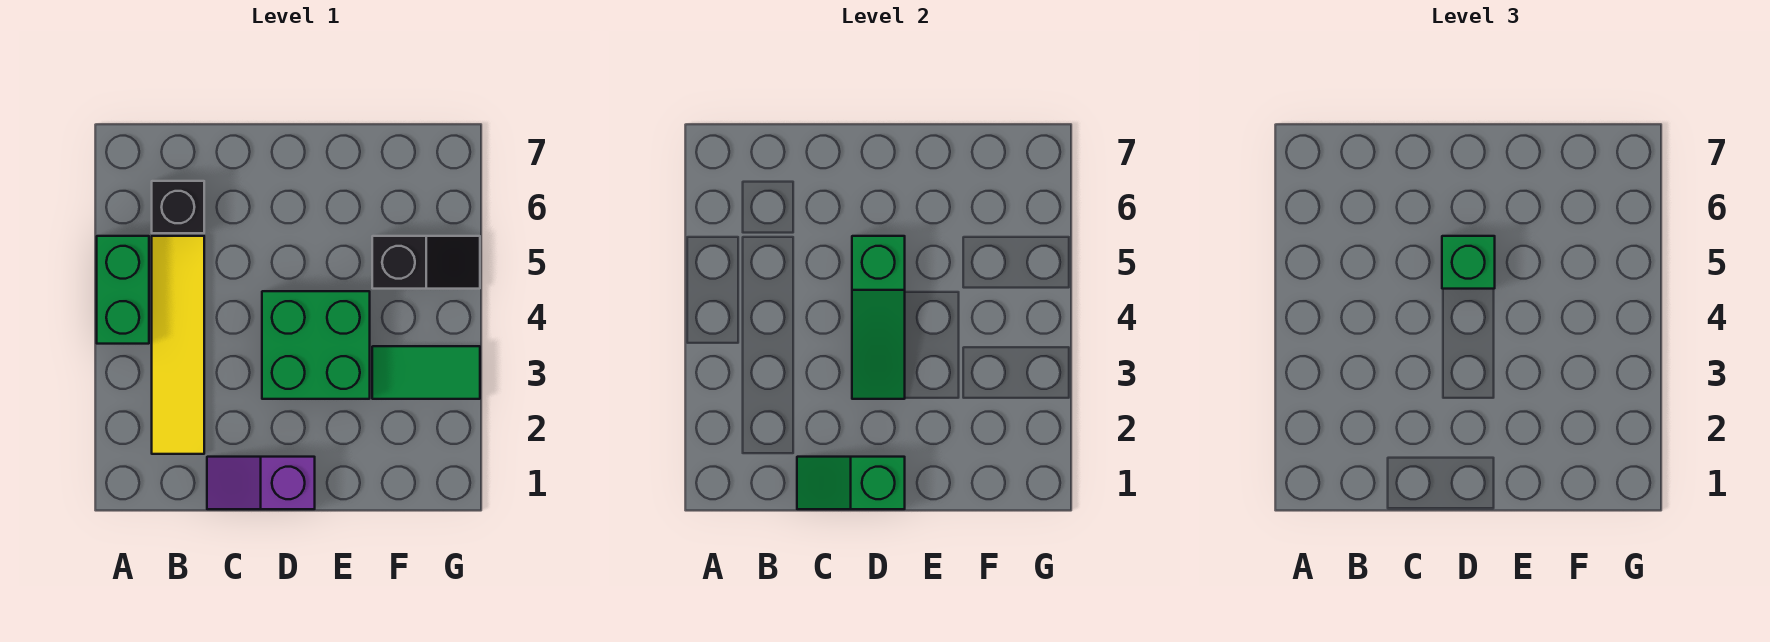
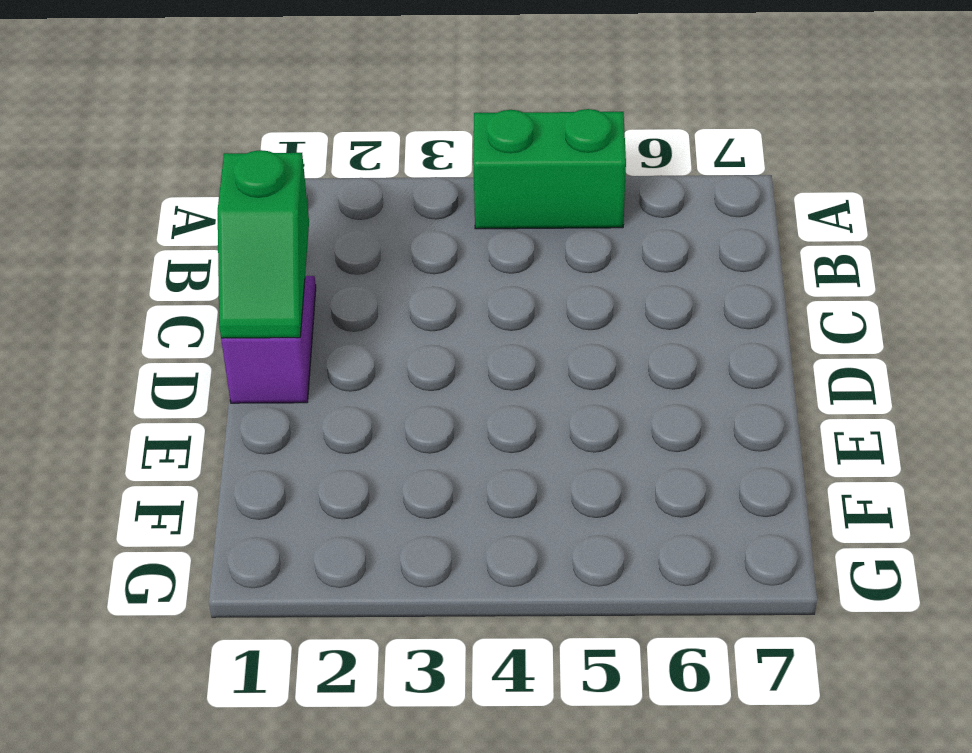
green 1x2 slope [218,150,309,338] -> green 1x2 slope turned to [797,457,905,509]
none -> yellow 1x4 tile [152,236,204,454]
none -> black 1x1 brick [152,181,204,233]

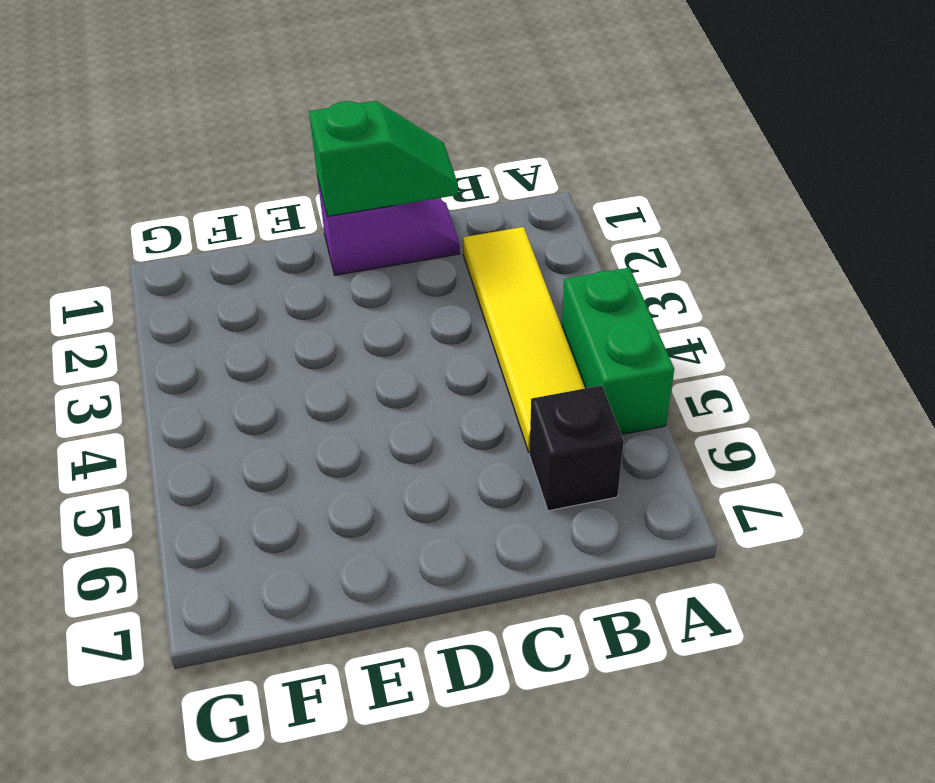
none -> green 2x2 brick [262,291,370,399]
none -> green 1x2 tile [372,346,480,399]

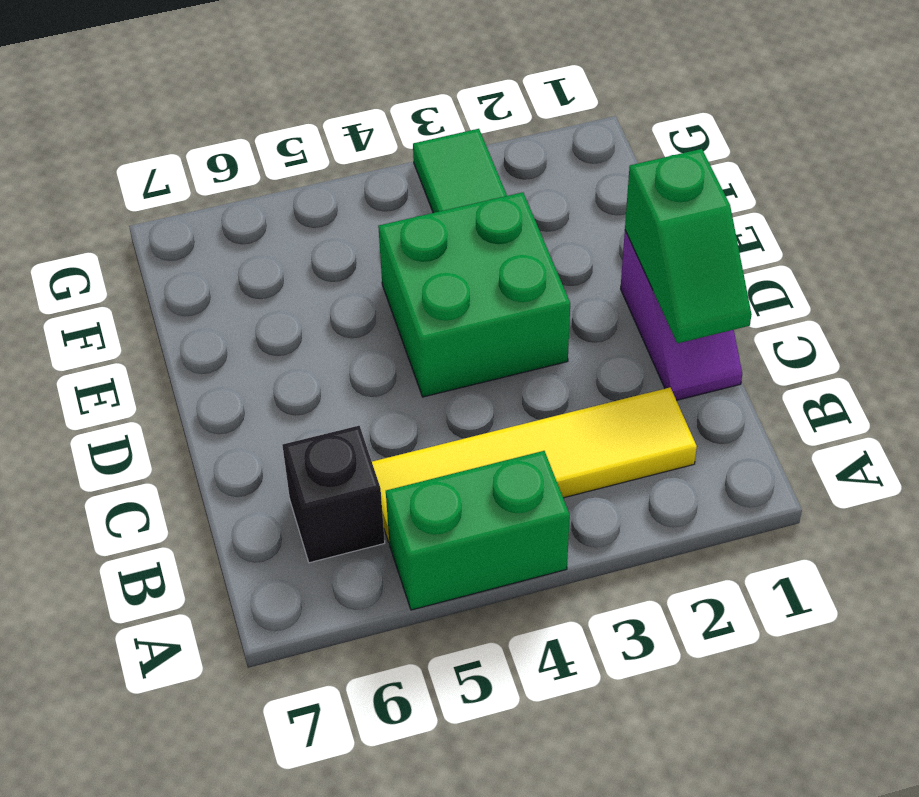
none -> black 1x2 slope [372,236,480,289]
none -> green 1x3 slope [852,236,905,399]

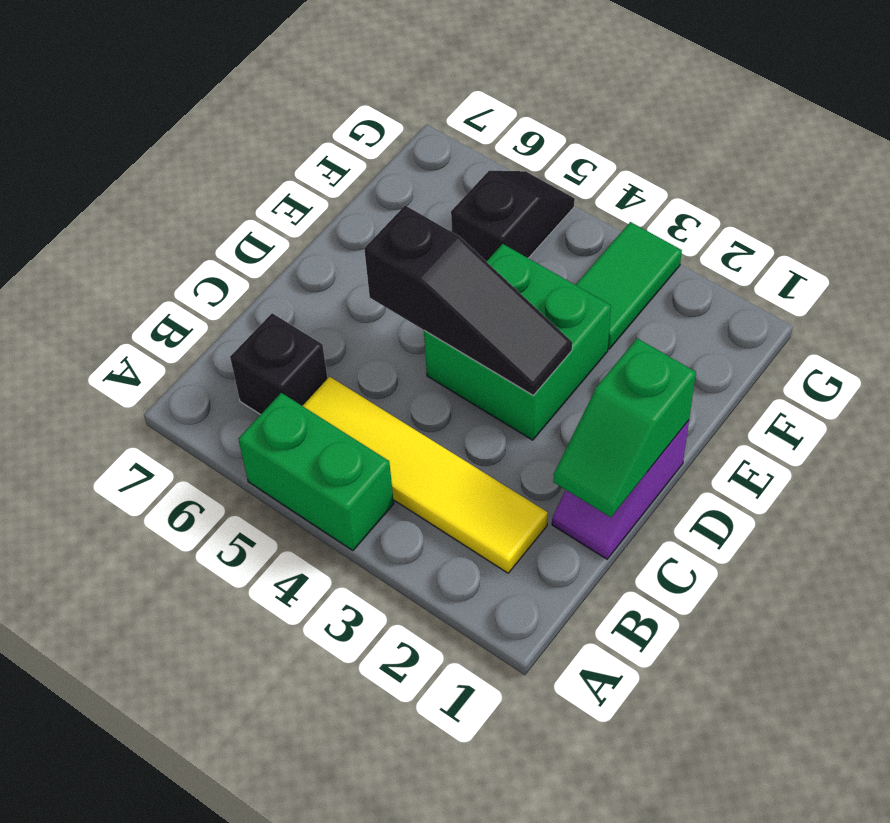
black 1x3 slope [364,206,572,396] -> green 1x3 slope [852,236,905,399]
none -> green 1x1 brick [1442,236,1495,289]

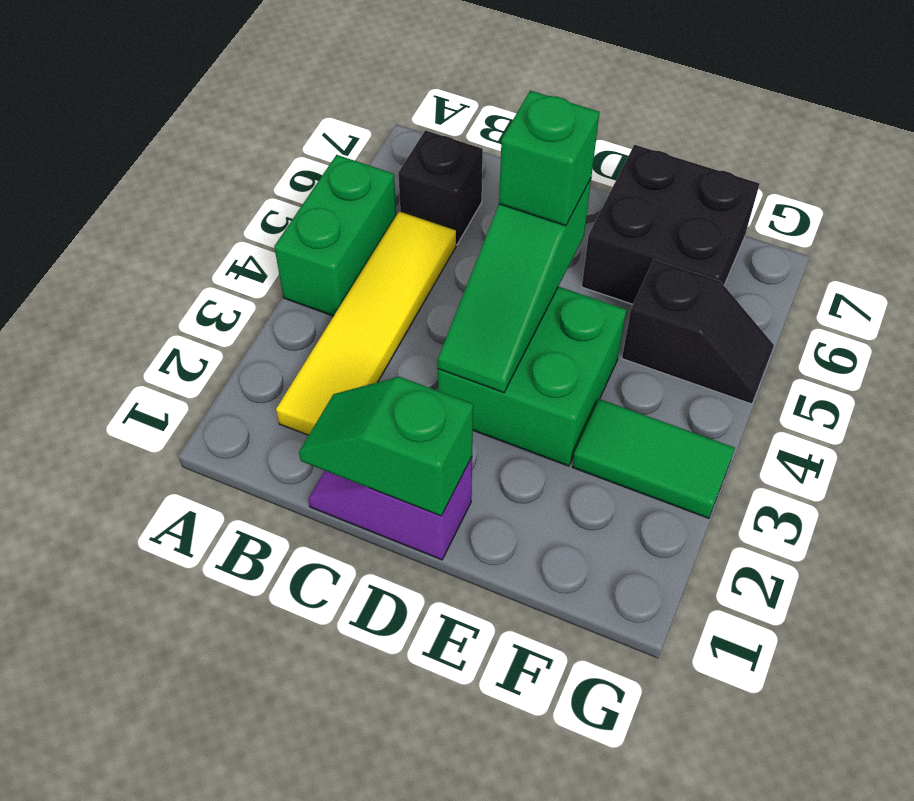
black 2x2 brick [582,145,759,304] -> none

